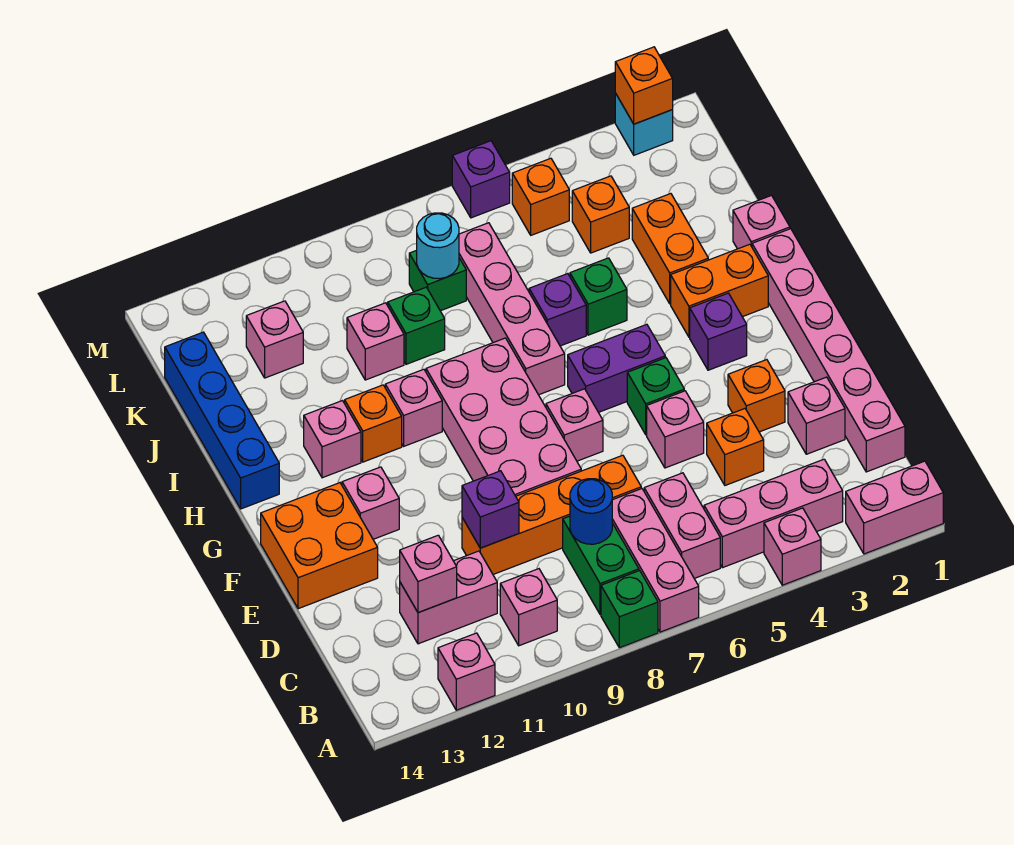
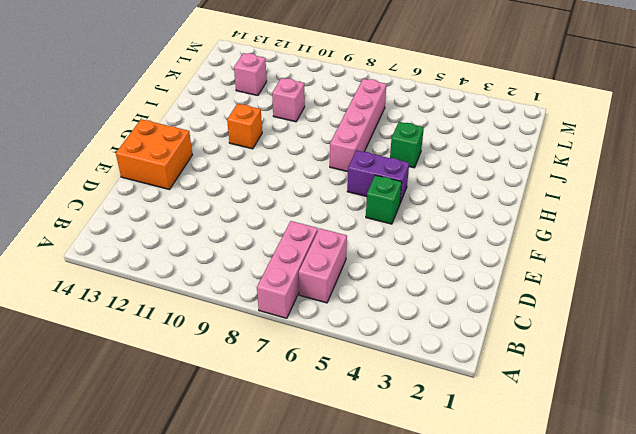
none -> pink 1x2 brick [846,461,943,554]
none -> pink 1x1 brick [764,508,821,585]
none -> green 1x1 brick [601,571,658,648]
none -> pink 1x1 brick [438,633,495,710]

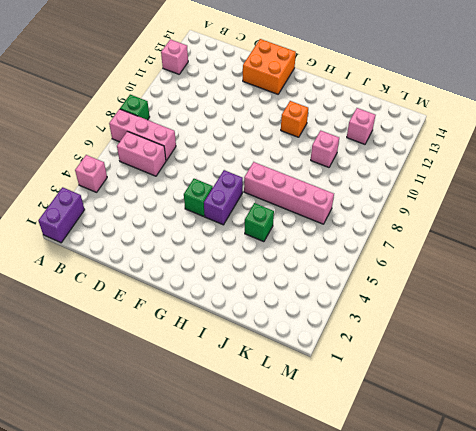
purple 1x2 brick [38,187,85,243] -> pink 1x2 brick [846,461,943,554]
none -> pink 1x3 brick [704,459,843,568]
none -> green 1x2 brick [563,516,639,615]
none -> pink 1x1 brick [500,569,557,646]
none -> pink 1x6 brick [752,229,905,472]

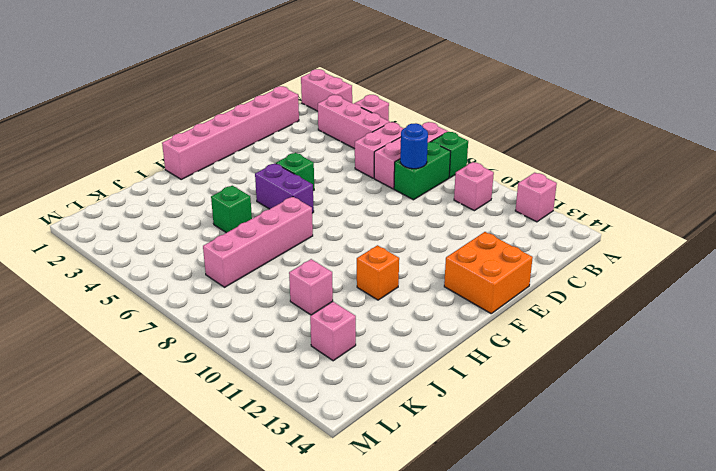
none -> pink 1x2 brick [400,551,497,644]
none -> pink 1x1 brick [788,377,845,454]
none -> orange 1x1 brick [707,409,764,485]
none -> orange 1x4 brick [462,455,641,574]

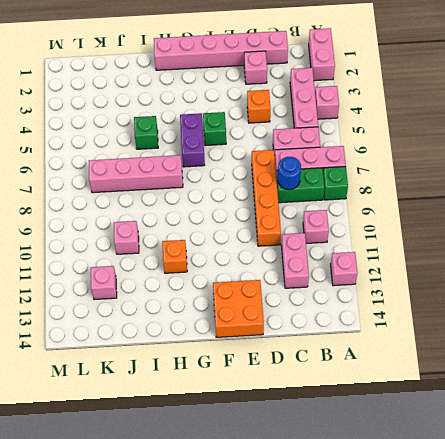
none -> orange 1x1 brick [728,360,785,432]
none -> pink 1x1 brick [647,391,704,468]
none -> pink 2x4 brick [426,338,581,496]
none -> pink 1x1 brick [546,389,603,461]

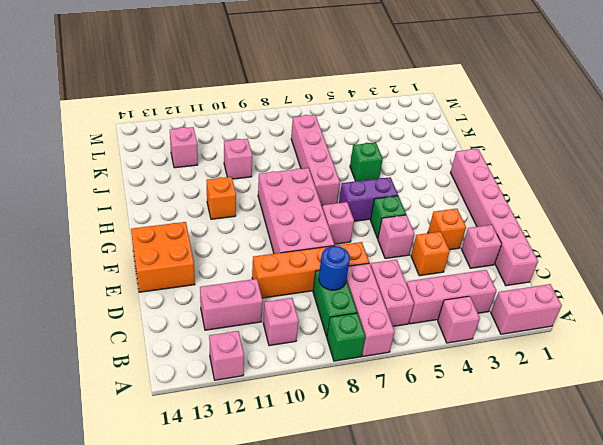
none -> pink 1x1 brick [342,467,399,539]
none -> purple 1x1 brick [690,293,747,370]
none -> orange 1x2 brick [671,244,768,337]
none -> pink 1x1 brick [385,369,442,446]

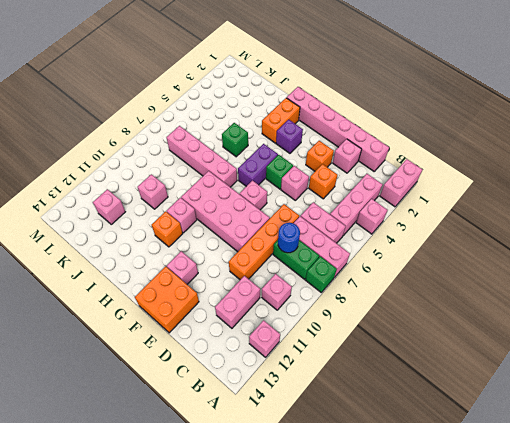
none -> pink 1x1 brick [304,401,361,478]
none -> blue 1x4 brick [165,332,279,509]
none -> pink 1x1 brick [733,196,790,249]
none -> orange 1x2 brick [632,194,708,304]

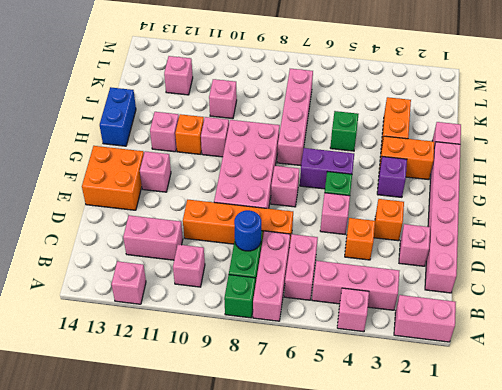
blue 1x2 brick [100,87,136,146] -> blue 1x4 brick [165,332,279,509]
none -> purple 1x1 brick [529,274,586,346]
none -> green 1x1 brick [388,287,445,364]
none -> orange 1x1 brick [572,176,629,253]
none -> green 1x1 brick [409,250,466,311]

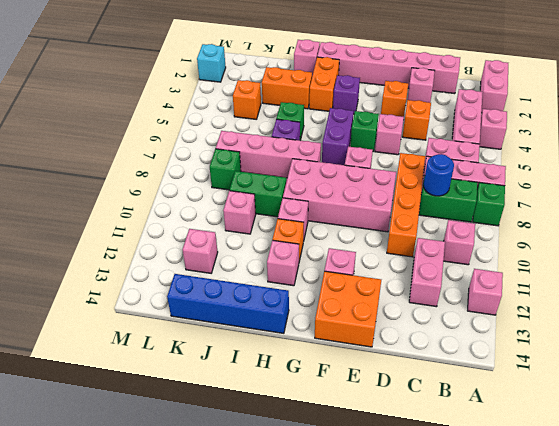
green 1x2 brick [230,171,286,217] -> green 1x1 brick [388,287,445,364]
none -> orange 1x1 brick [512,158,569,235]
none -> purple 1x1 brick [452,141,510,218]
none -> pink 1x1 brick [400,535,457,613]
none -> purple 1x1 brick [462,471,519,548]

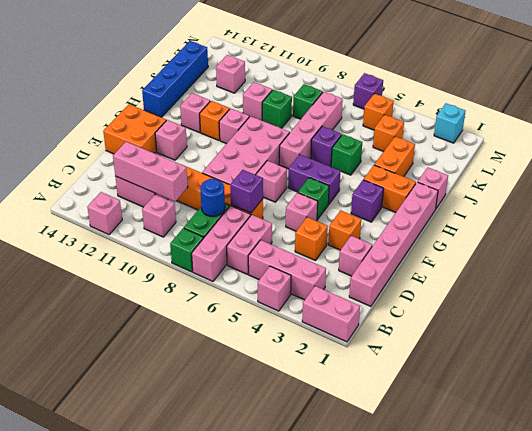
pink 1x3 brick [113,142,188,201] -> pink 1x1 brick [400,535,457,613]
purple 1x1 brick [230,170,263,213] -> purple 1x1 brick moved to [462,471,519,548]
none -> cyan 1x1 round brick [417,213,459,279]
none -> orange 1x1 brick [615,47,673,124]

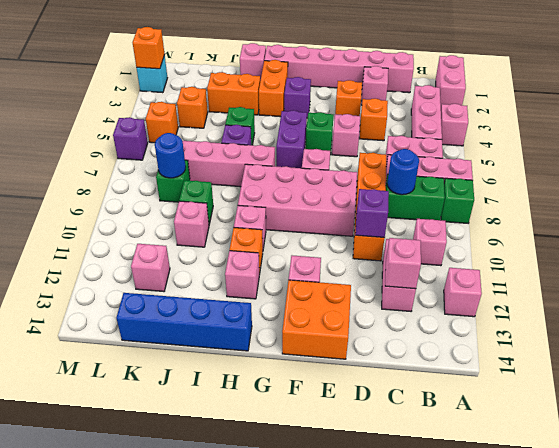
blue 1x1 round brick [155,133,186,178] -> cyan 1x1 round brick [417,213,459,279]

